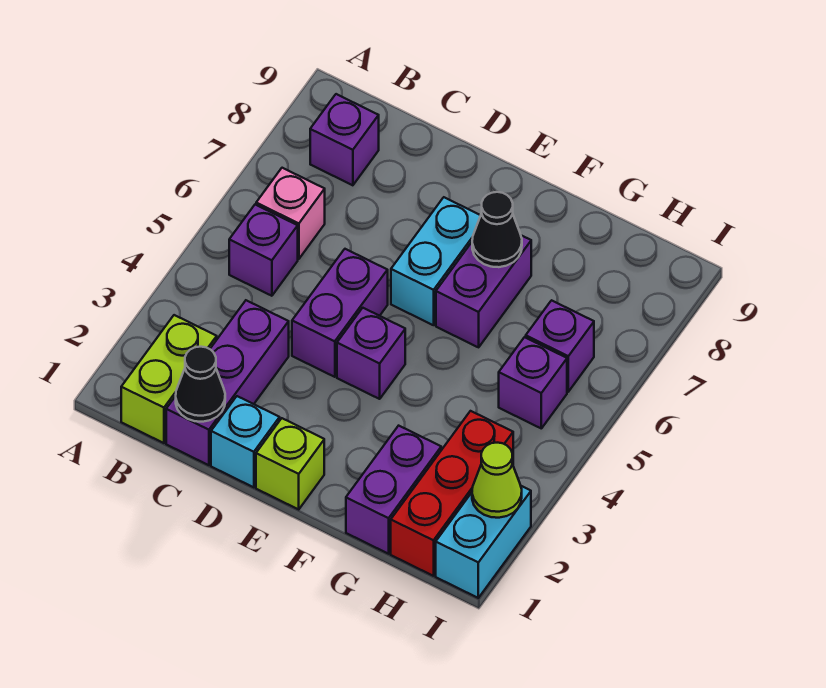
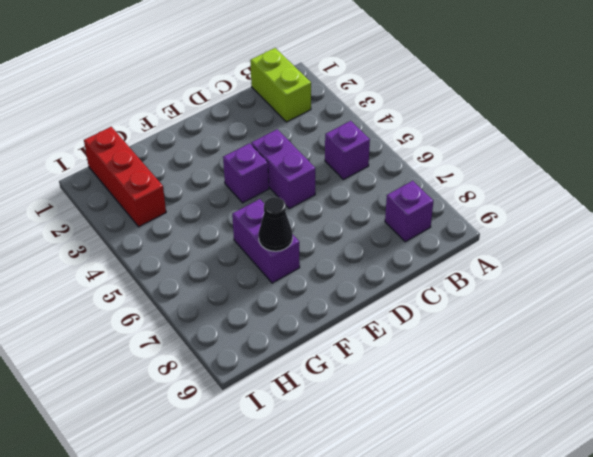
none -> pink 1x1 brick [256,168,325,259]
none -> purple 1x3 brick [166,300,289,465]
none -> cyan 1x1 brick [211,396,280,487]

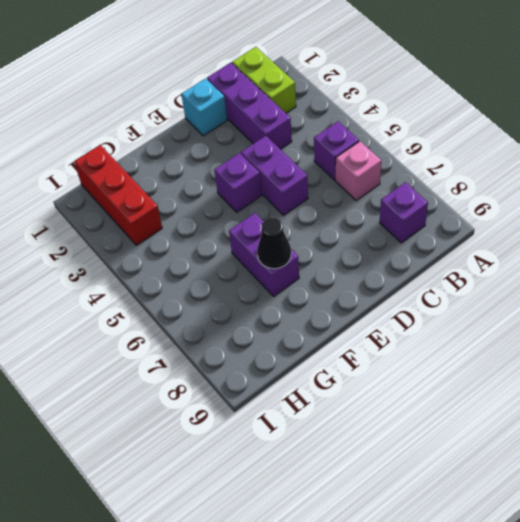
none -> lime 1x1 brick [256,418,324,509]
none -> cyan 1x2 brick [391,197,481,325]
none -> purple 1x2 brick [346,426,441,554]

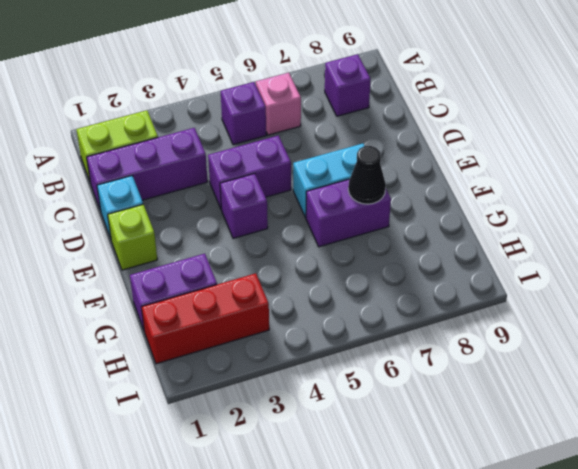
none -> purple 1x1 brick [499,337,567,428]
none -> purple 1x1 brick [526,300,594,392]
none -> cyan 1x2 brick [436,486,531,598]

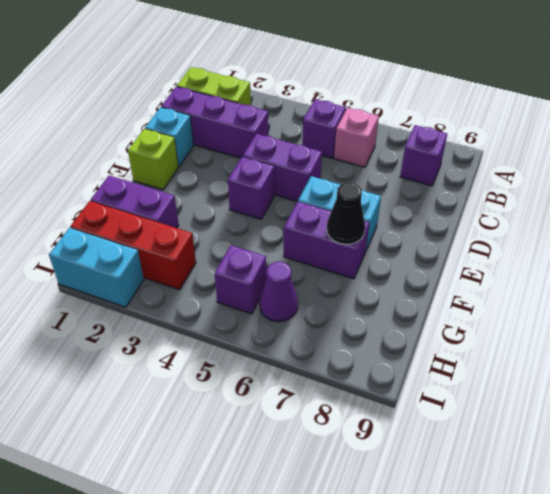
purple 1x1 cone [260,262,298,322] -> purple 1x1 brick [526,300,594,392]
none -> black 1x1 cone [176,347,225,422]
none -> lime 1x1 cone [472,443,522,518]

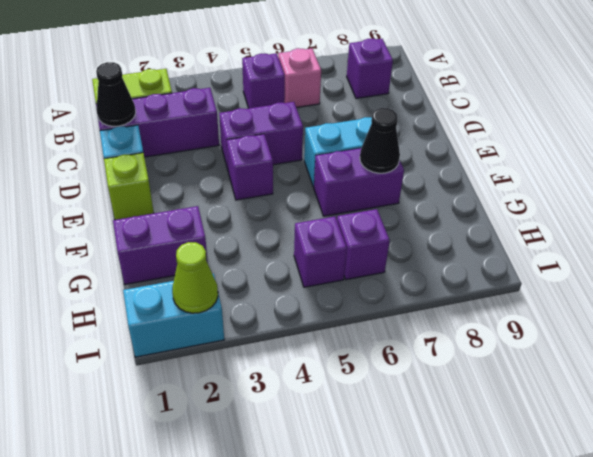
none -> red 1x3 brick [391,411,513,576]

